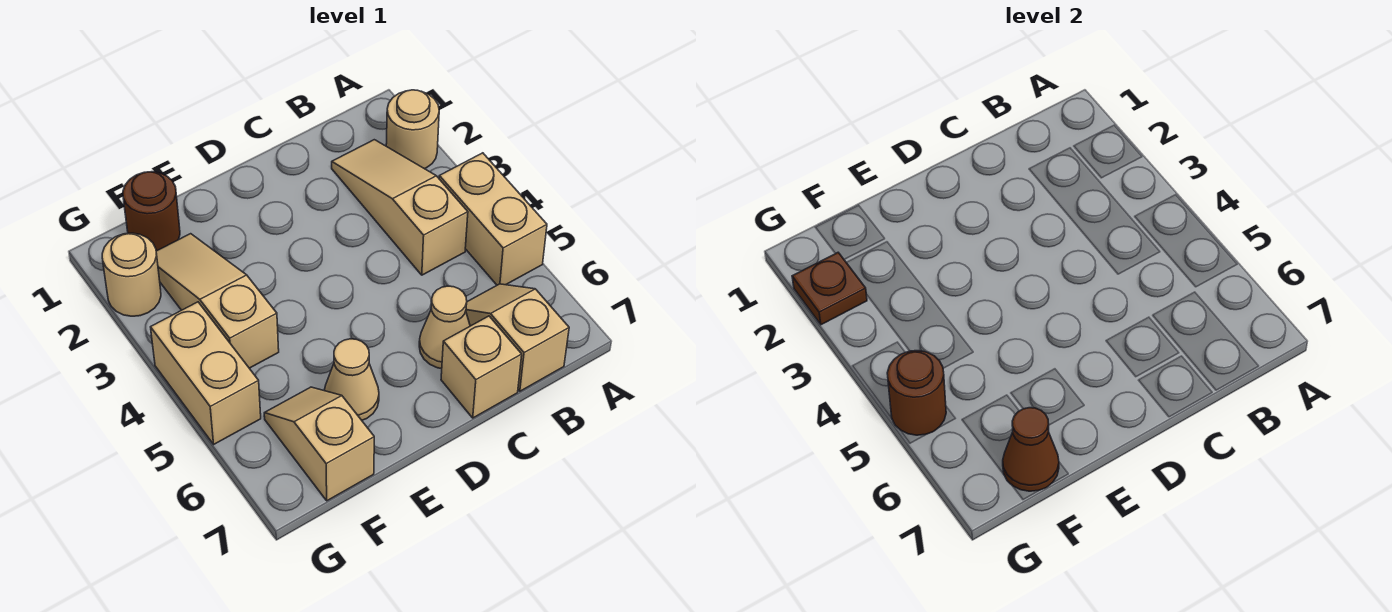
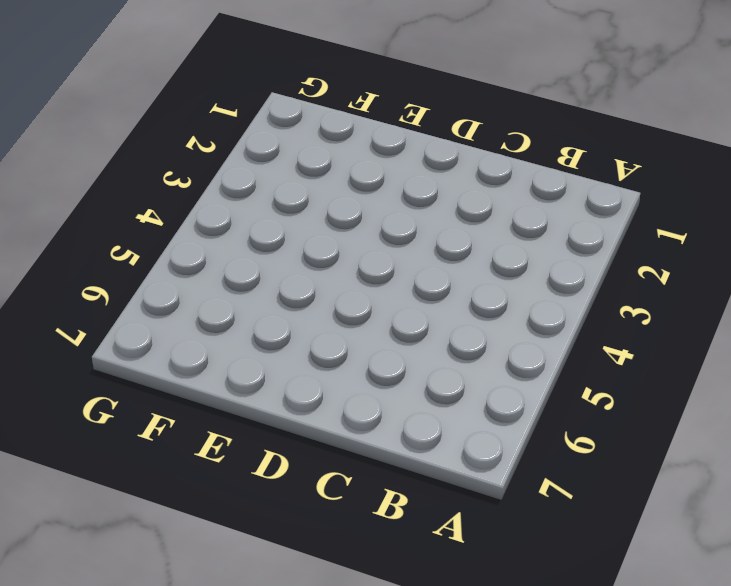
none -> tan 1x1 round brick [386,90,439,169]
none -> tan 1x2 brick [439,153,547,285]
none -> tan 1x3 slope [332,140,468,275]

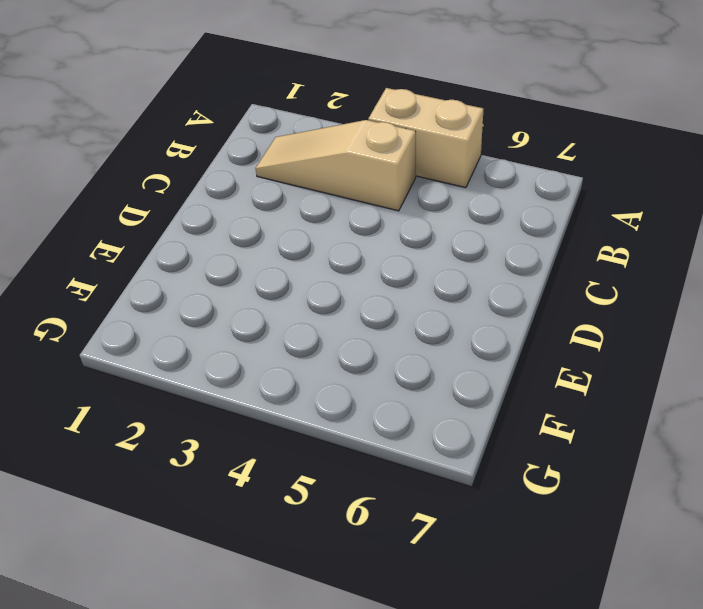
none -> tan 1x1 round brick [386,90,439,169]
none -> tan 1x2 slope [466,284,569,391]
none -> tan 1x1 cone [419,286,470,369]

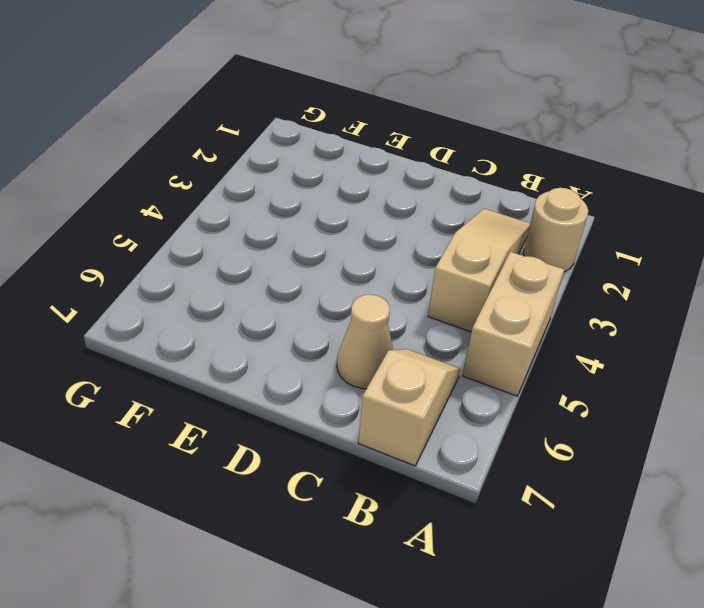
none -> tan 1x1 brick [441,316,522,418]
none -> tan 1x1 cone [324,339,379,420]
none -> brown 1x1 round brick [123,172,180,251]

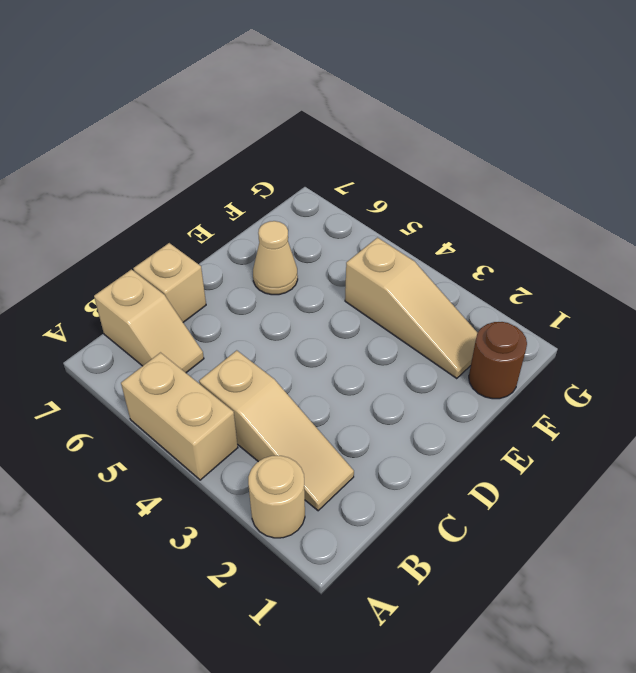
none -> tan 1x1 cone [419,286,470,369]
none -> tan 1x2 slope [264,387,374,501]
none -> tan 1x1 round brick [102,233,161,316]

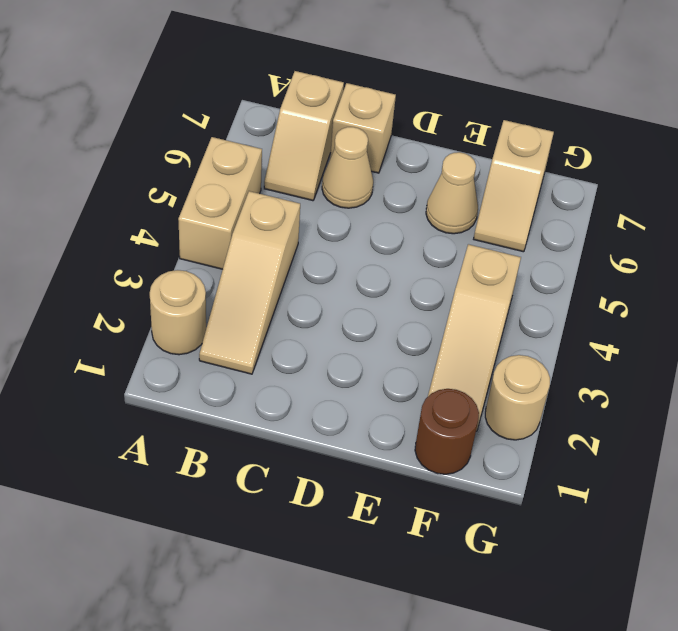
none -> tan 1x2 brick [151,302,261,444]
none -> brown 1x1 cone [1003,408,1059,491]
none -> brown 1x1 plate [792,253,867,325]

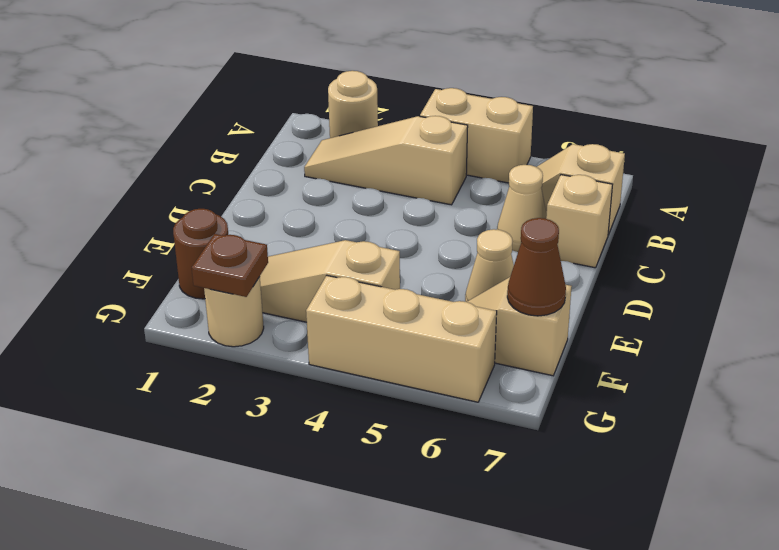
tan 1x3 brick [306,276,497,402] -> tan 1x2 brick [151,302,261,444]
none -> brown 1x1 round brick [887,351,946,435]

